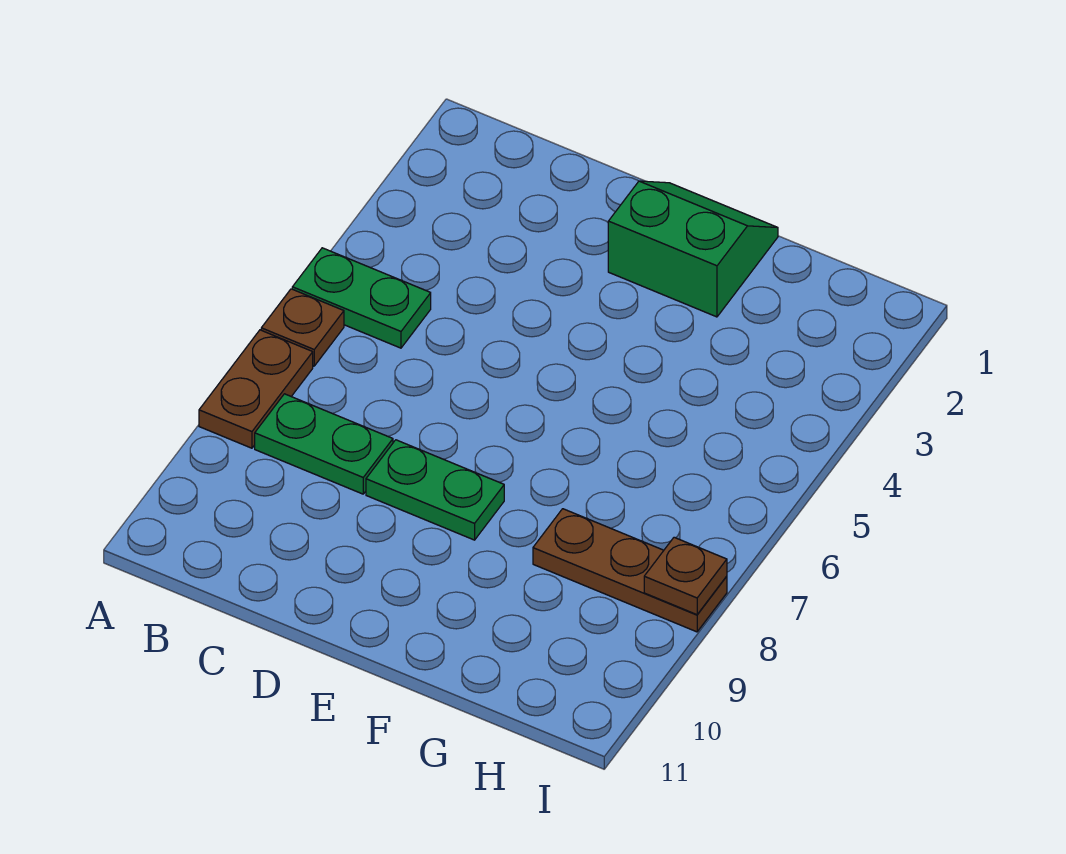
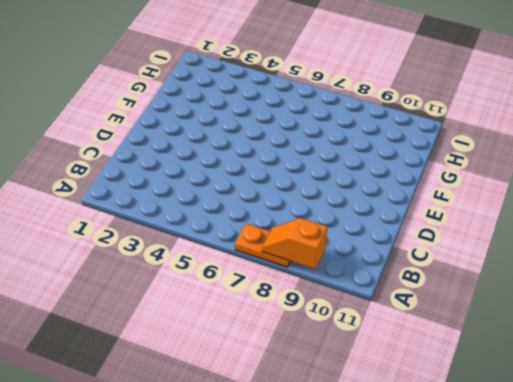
orange 1x2 plate [235,224,290,267] -> brown 1x2 plate [199,330,313,448]
orange 1x2 slope [262,218,327,269] -> none
none -> green 1x2 plate [292,248,431,348]
none -> brown 1x1 plate [261,289,344,366]

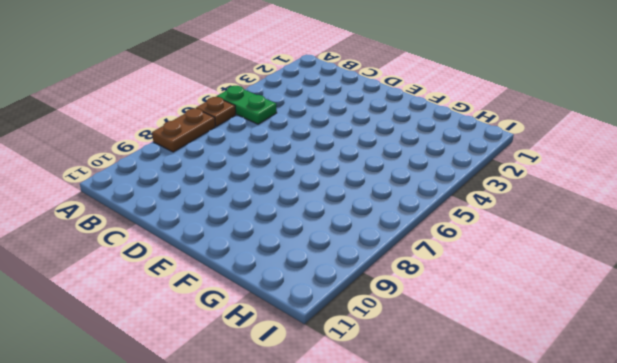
none -> green 1x2 plate [255,394,393,494]
none -> green 1x2 plate [366,440,504,540]

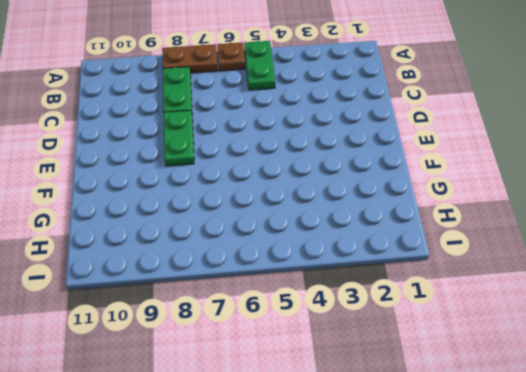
none -> green 2x2 slope [608,181,778,317]
none -> brown 1x3 plate [533,509,727,632]

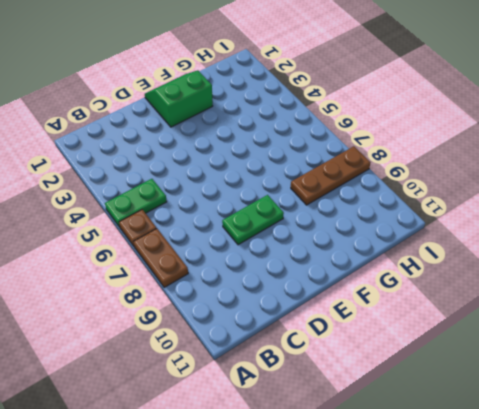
none -> green 1x2 plate [255,394,393,494]
none -> brown 1x1 plate [644,537,727,615]

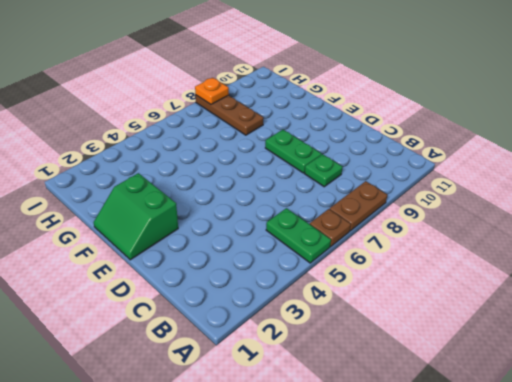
green 1x1 plate [304,154,343,187] -> green 1x2 plate [255,394,393,494]
orange 1x1 plate [195,78,229,104] -> brown 1x1 plate [644,537,727,615]

